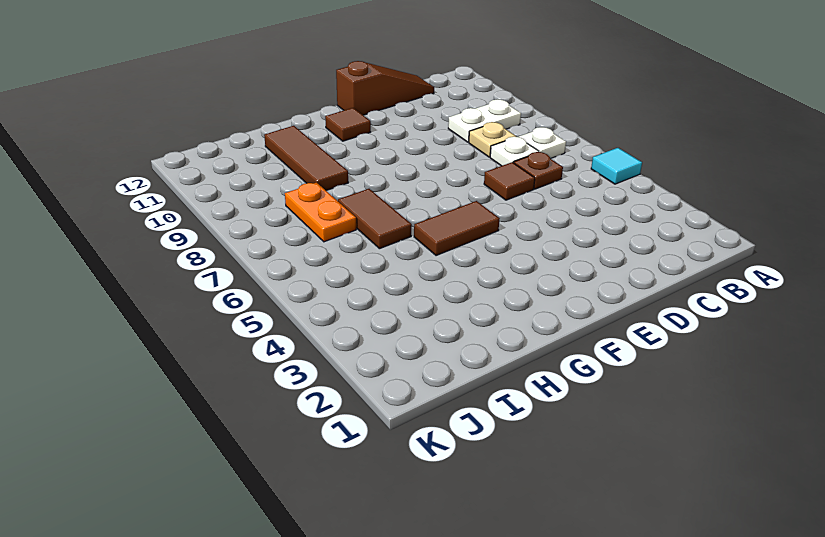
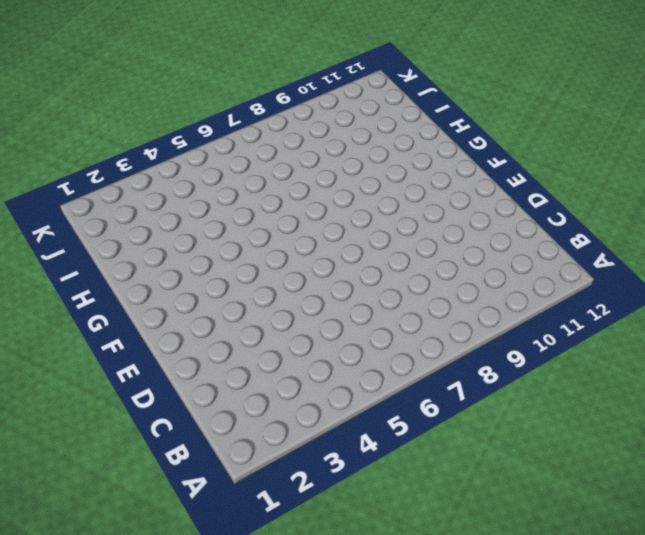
none -> cyan 1x1 tile [591,148,642,184]
none -> white 1x1 plate [519,127,566,159]
none -> white 1x2 plate [448,99,521,142]

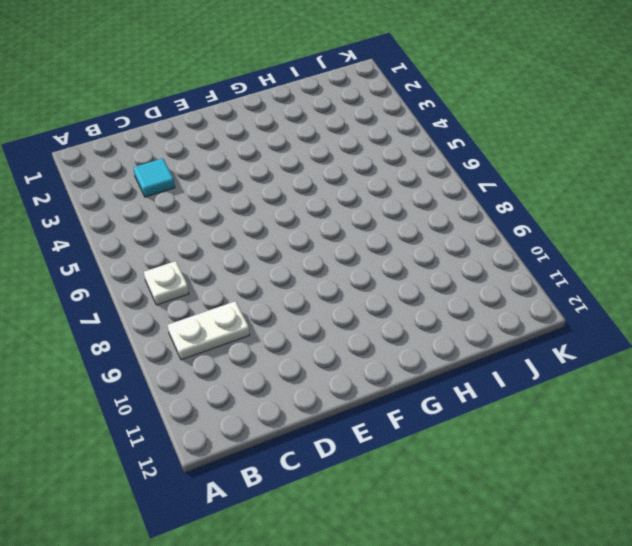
cyan 1x1 tile [133,158,175,197] -> cyan 1x1 tile moved to [591,148,642,184]
none -> brown 1x1 plate [514,152,563,189]
none -> white 1x1 plate [490,137,539,166]
none -> tan 1x1 plate [469,122,516,157]

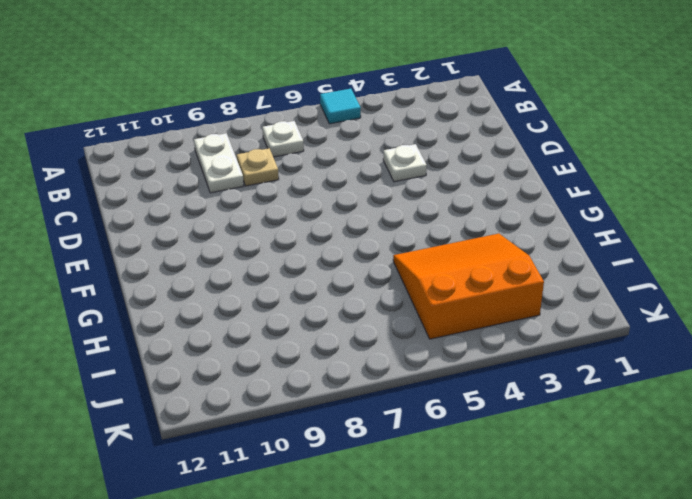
white 1x1 plate [383,144,427,182] -> white 1x1 plate moved to [490,137,539,166]
orange 3x3 slope [393,233,544,339] -> none
none -> brown 1x1 plate [514,152,563,189]
none -> brown 1x3 slope [336,61,434,115]
none -> brown 1x1 tile [484,162,535,200]

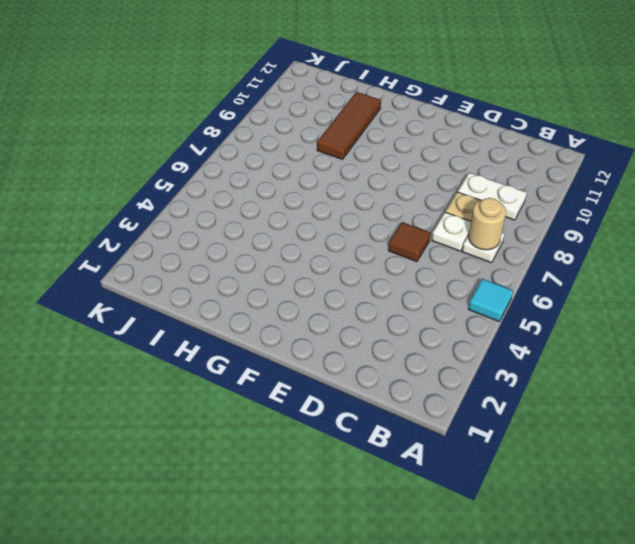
tan 1x1 round brick [469,198,506,250] -> none
none -> brown 1x1 plate [514,152,563,189]
none -> brown 1x3 slope [336,61,434,115]
none -> brown 1x2 tile [414,201,500,256]

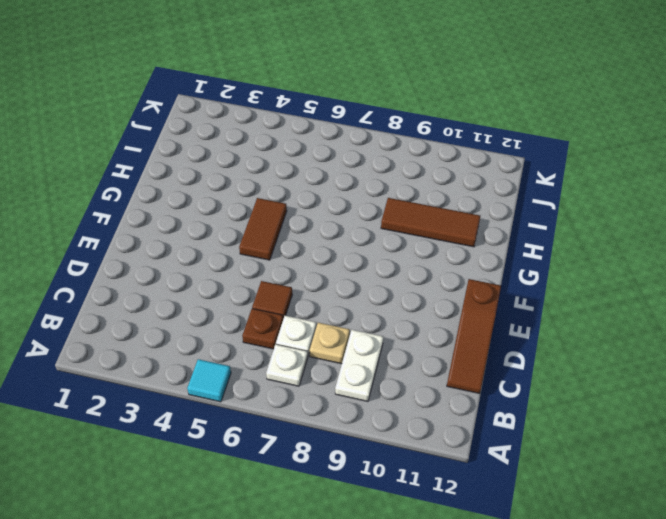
none -> brown 1x1 tile [325,108,371,141]
none -> brown 1x2 tile [338,189,412,249]
none -> orange 1x2 plate [285,183,356,242]

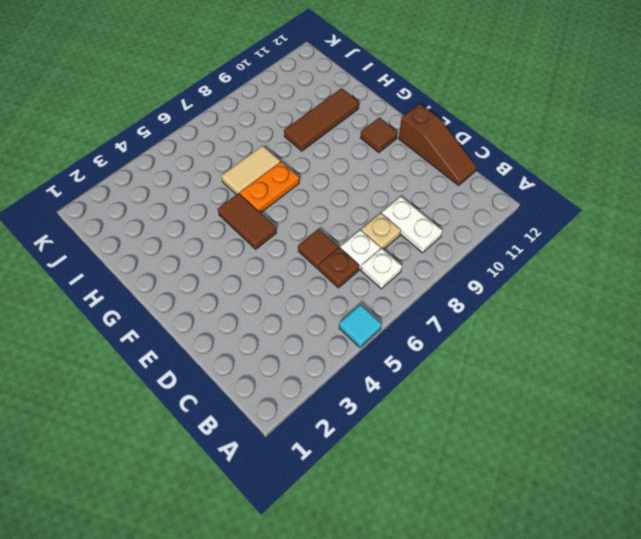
orange 1x2 plate [240,162,299,213] -> orange 1x2 plate moved to [285,183,356,242]
tan 1x2 tile [221,146,280,195] -> brown 1x2 tile [338,189,412,249]

